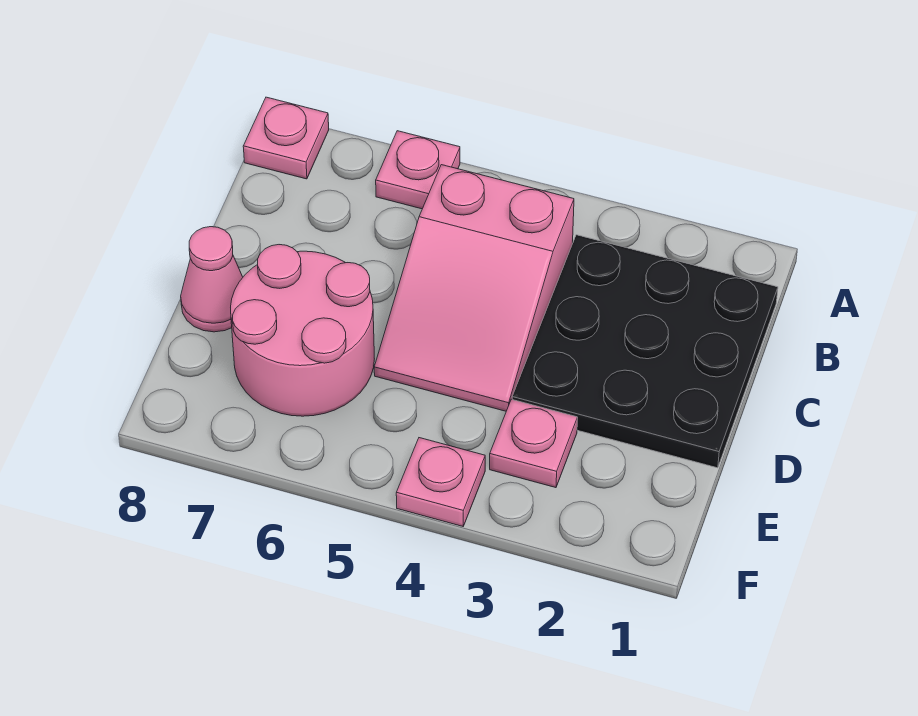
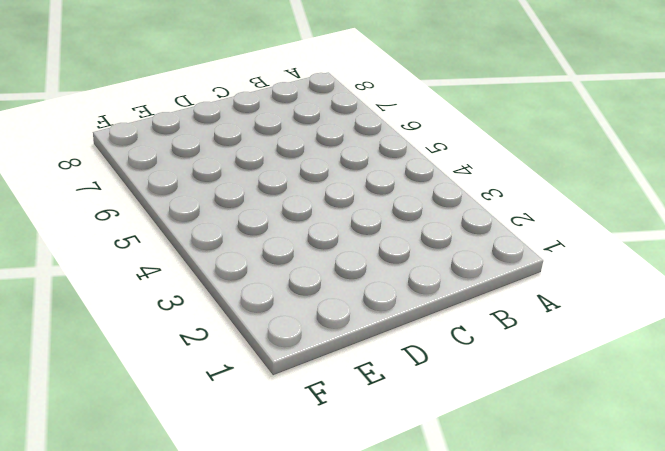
none -> pink 1x1 plate [376,131,460,209]
none -> pink 1x1 plate [243,97,329,179]

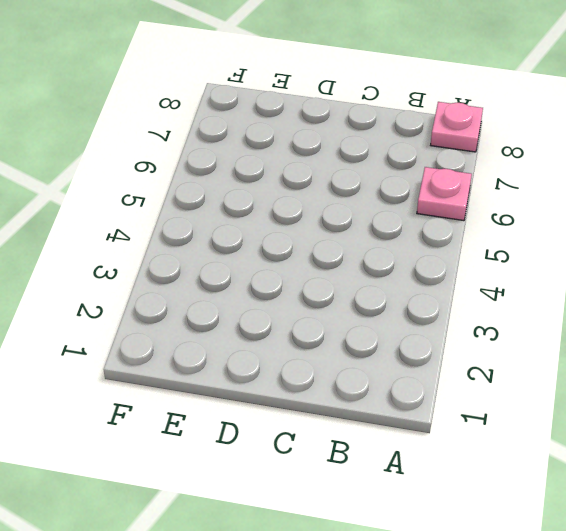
none -> black 3x3 plate [512,235,778,468]
none -> pink 2x3 slope [374,165,574,411]

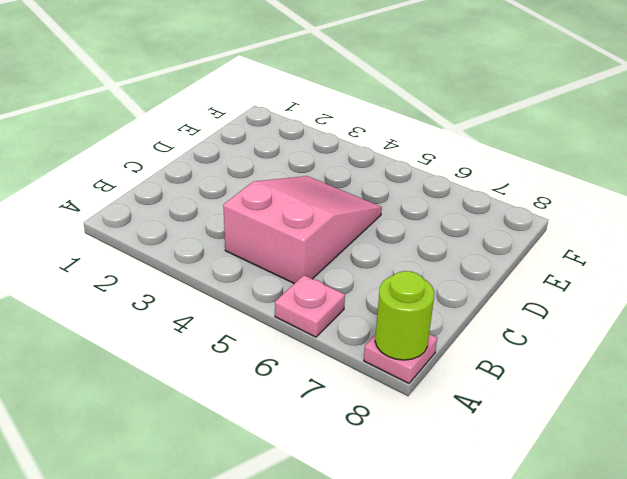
lime 1x1 round brick [375,271,434,360] -> none
none -> black 3x3 plate [512,235,778,468]
none -> pink 2x2 round brick [231,245,374,416]

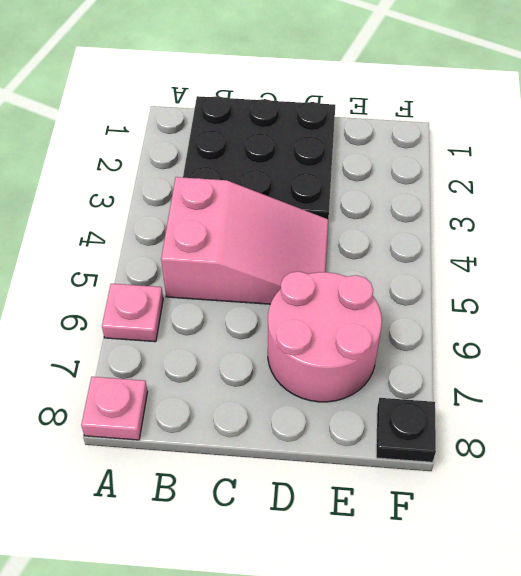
black 1x1 plate [376,398,436,462] -> none
none -> pink 1x1 cone [181,227,243,332]
none -> pink 1x1 plate [490,399,578,488]

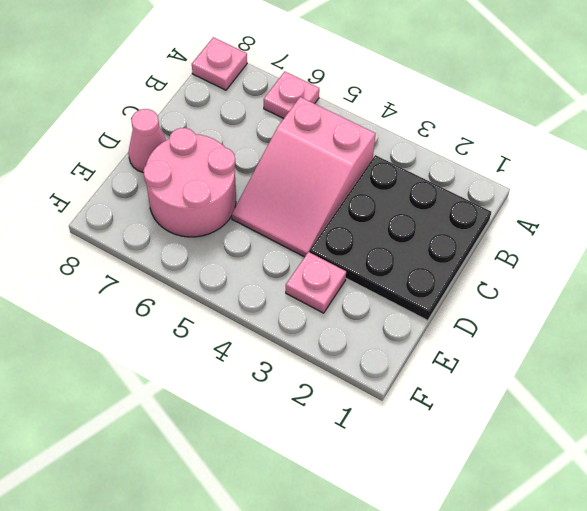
none -> pink 1x1 plate [396,438,485,526]

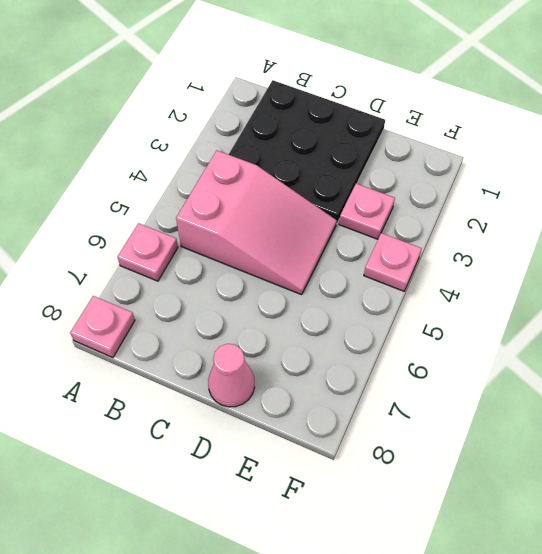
none -> pink 2x2 round brick [231,245,374,416]

